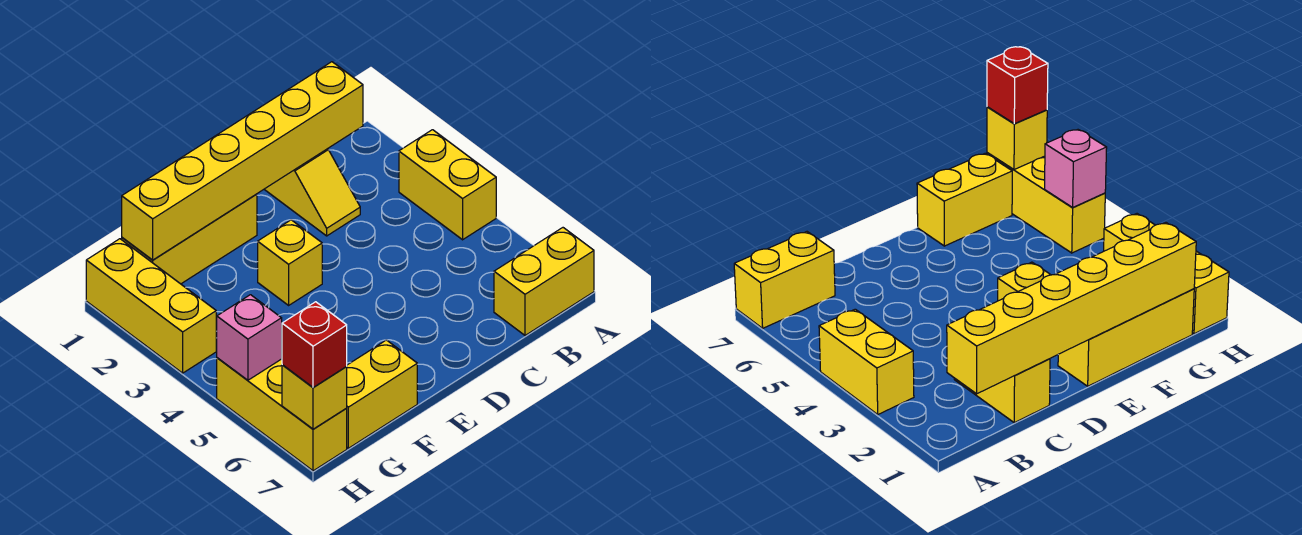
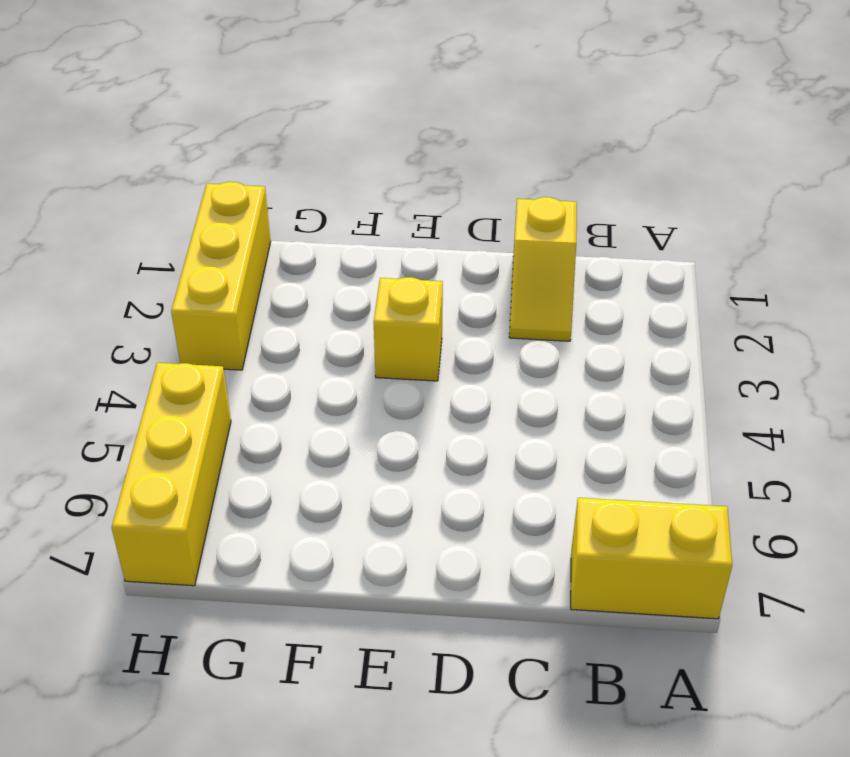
none -> yellow 1x2 brick [399,130,496,240]
none -> yellow 1x3 brick [122,194,257,284]
none -> yellow 1x2 brick [346,340,417,448]

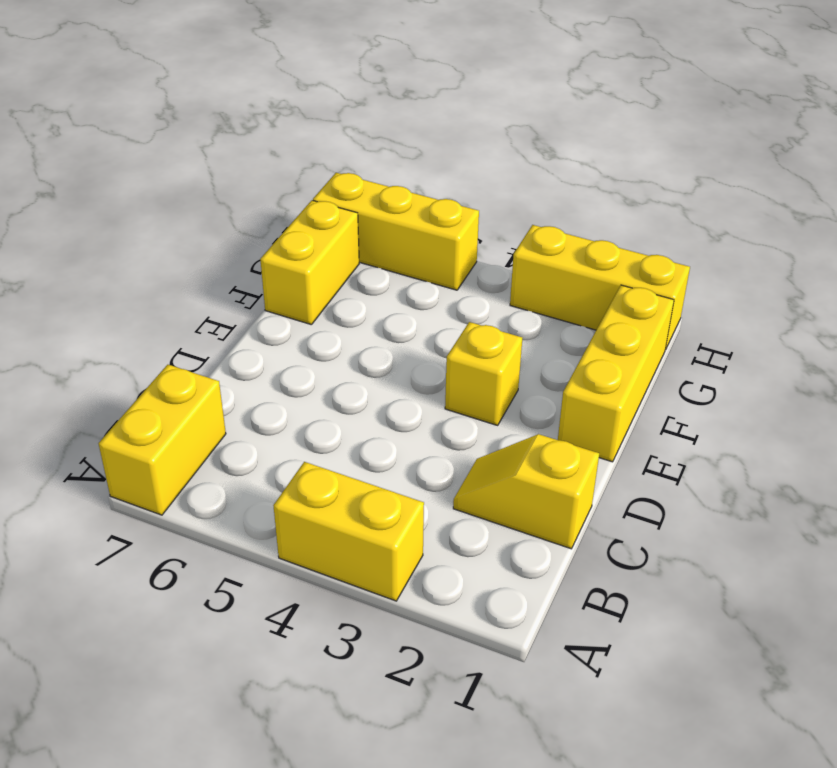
none -> yellow 1x6 brick [122,62,363,260]
none -> pink 1x1 brick [216,295,282,380]
none -> yellow 1x1 brick [282,365,347,429]

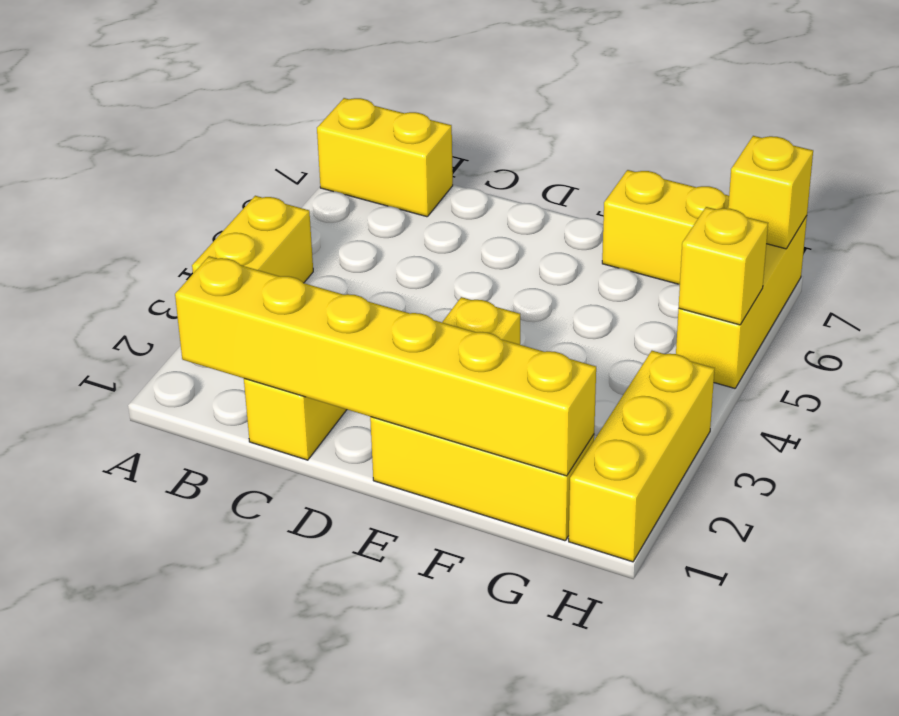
yellow 1x1 brick [679,207,768,325] -> pink 1x1 brick [216,295,282,380]
none -> red 1x1 brick [282,302,347,387]

